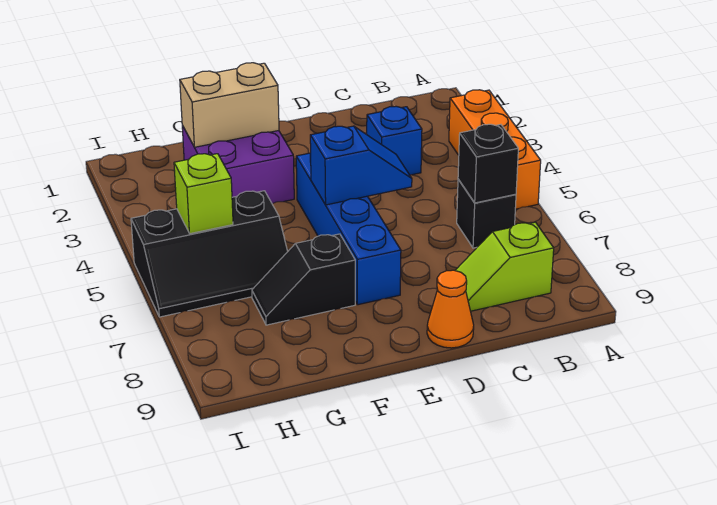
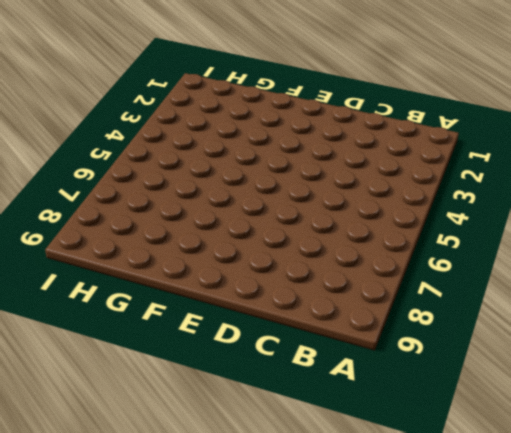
none -> orange 1x3 brick [449,90,541,209]
none -> black 1x1 brick [457,179,516,248]
none -> lime 1x2 slope [455,222,554,311]

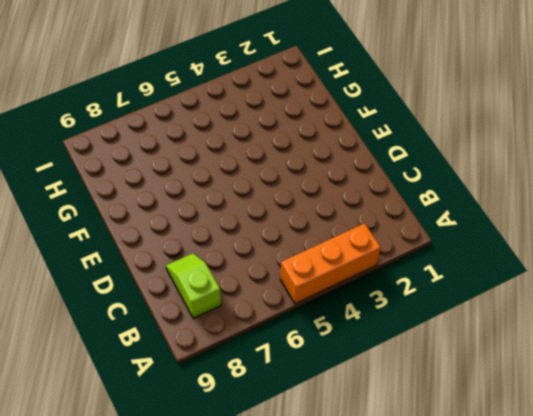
none -> black 1x1 brick [457,179,516,248]
none -> blue 1x1 brick [367,106,422,175]
none -> orange 1x1 cone [427,270,474,348]

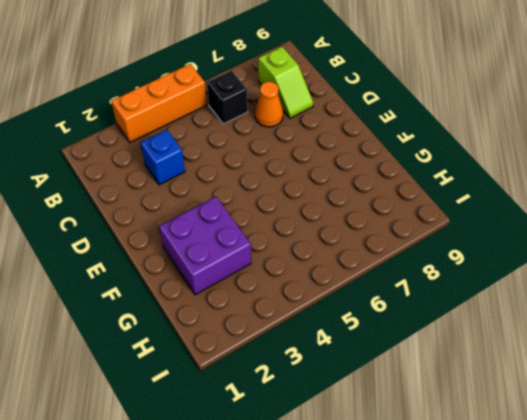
orange 1x1 cone [255,82,283,127] -> orange 1x1 cone moved to [427,270,474,348]
none -> blue 1x4 brick [296,153,401,305]
none -> black 1x2 slope [252,234,355,325]
none -> black 2x3 slope [131,191,288,317]

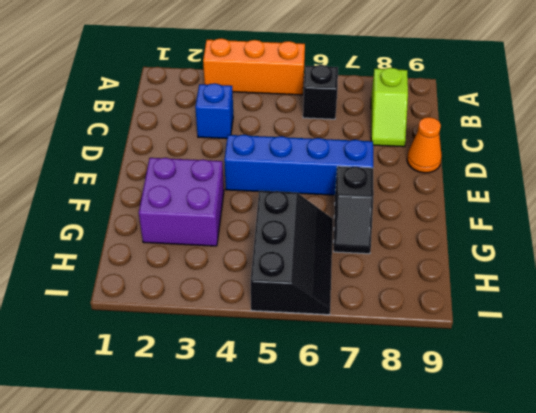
none -> black 1x1 brick [458,124,518,203]
none -> blue 1x2 slope [310,126,412,205]
none -> tan 1x2 brick [180,63,279,147]

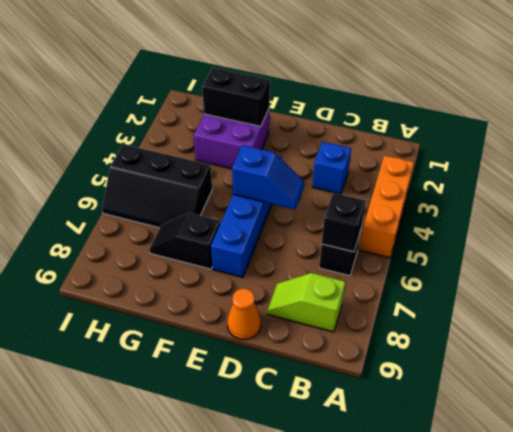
black 1x2 brick [202,68,270,126] -> tan 1x2 brick [180,63,279,147]
none -> lime 1x1 brick [174,154,233,234]

